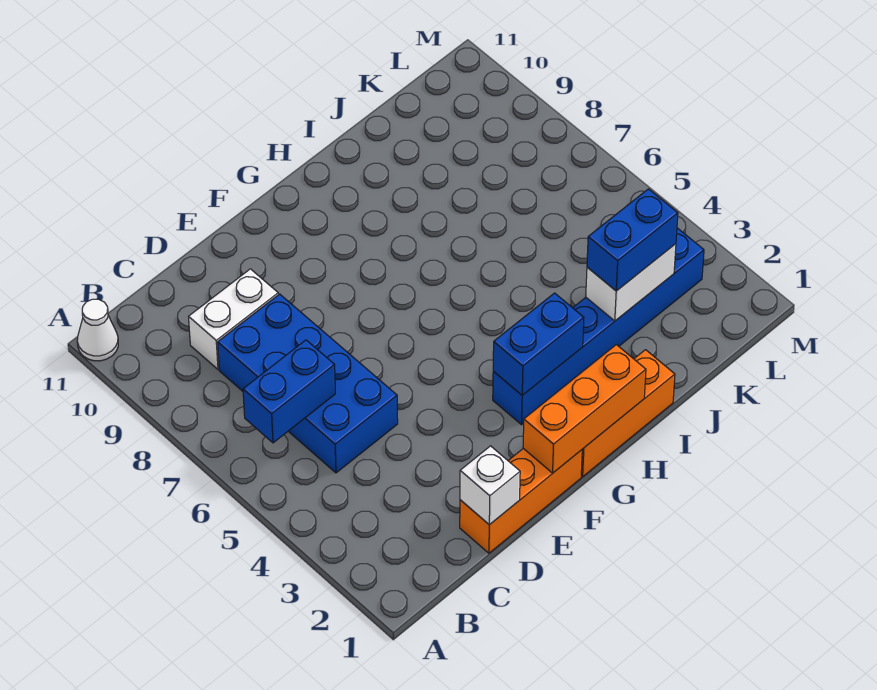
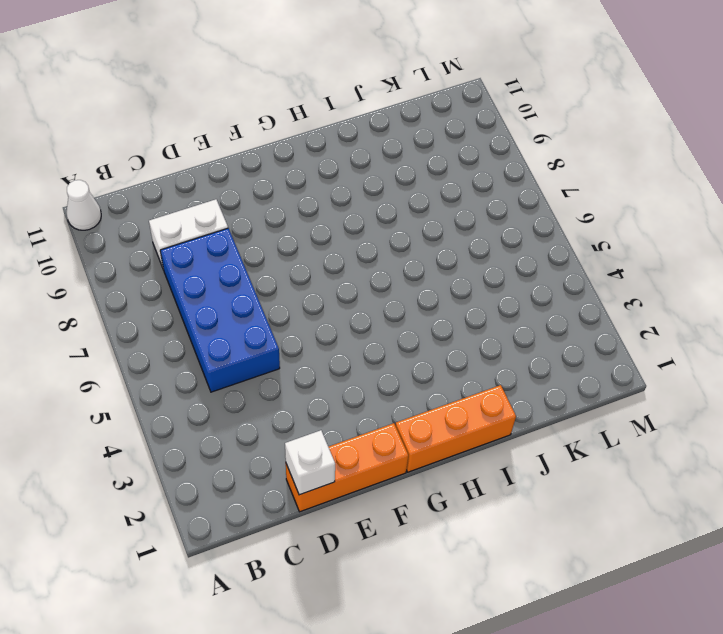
none -> blue 1x6 brick [493,228,704,425]
none -> blue 1x2 brick [243,340,335,443]
none -> orange 1x3 brick [523,345,646,473]

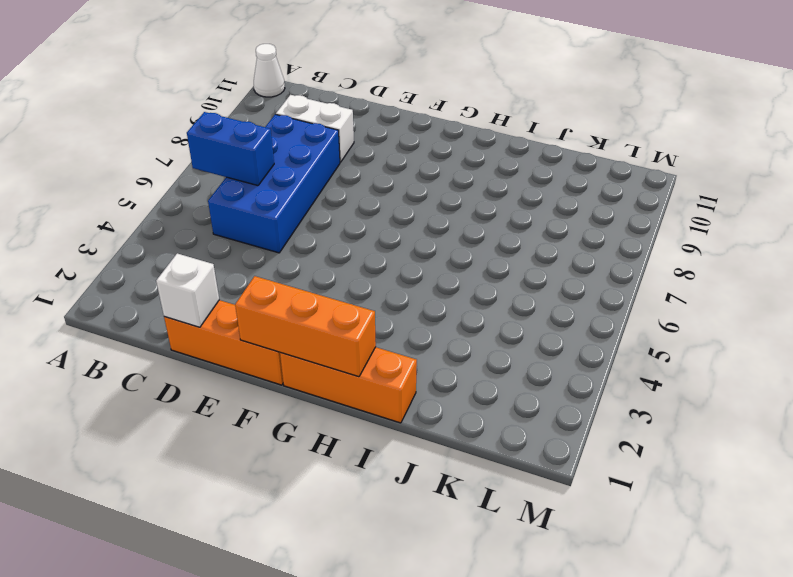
none -> blue 1x6 brick [493,228,704,425]
none -> blue 1x2 brick [493,293,584,395]
none -> white 1x2 brick [586,244,676,321]

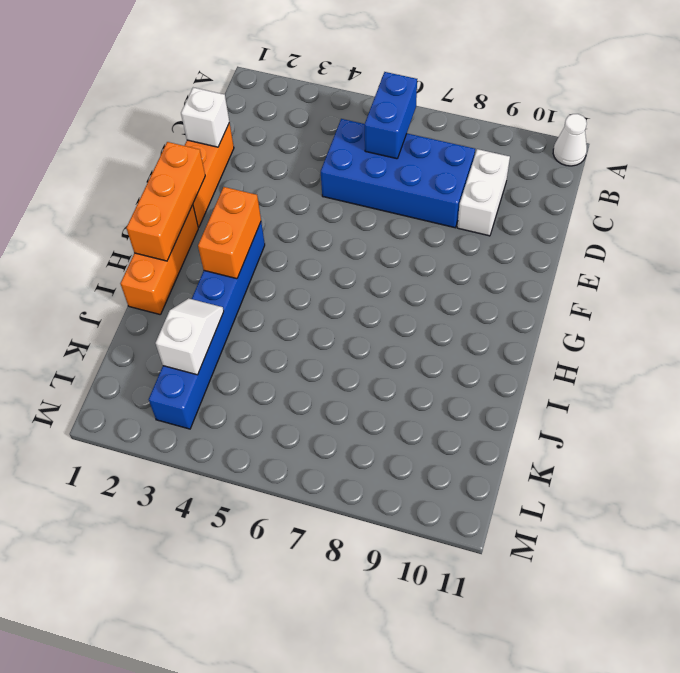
orange 1x2 brick [198,187,261,279] -> blue 1x2 brick [493,293,584,395]
white 1x2 slope [155,298,224,375] -> white 1x2 brick [586,244,676,321]
none -> blue 1x2 brick [587,189,678,291]

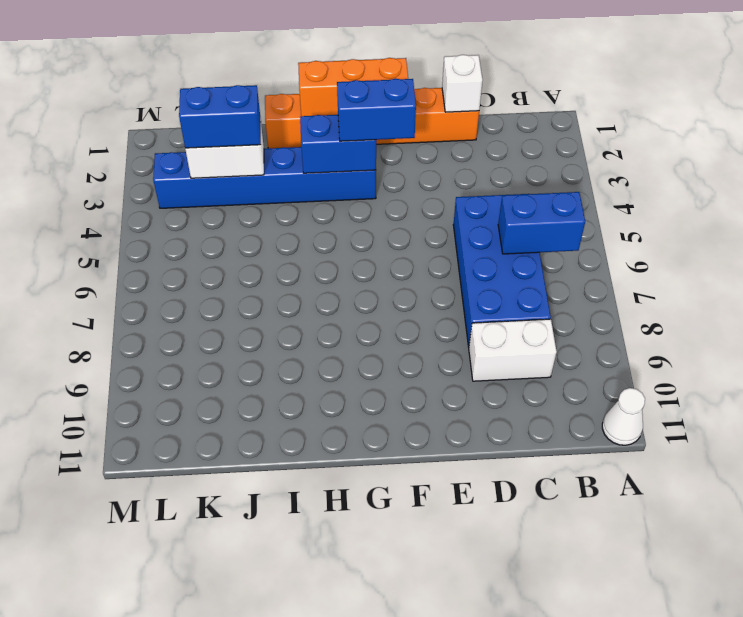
blue 1x2 brick [337,79,416,141] -> none

